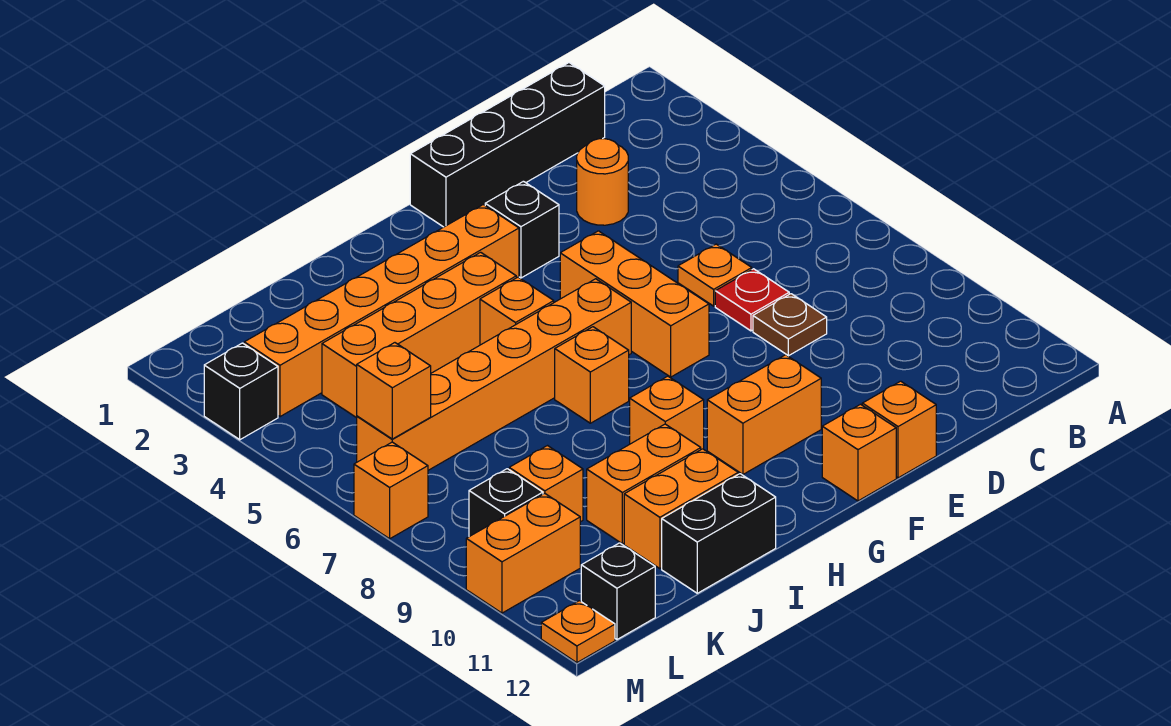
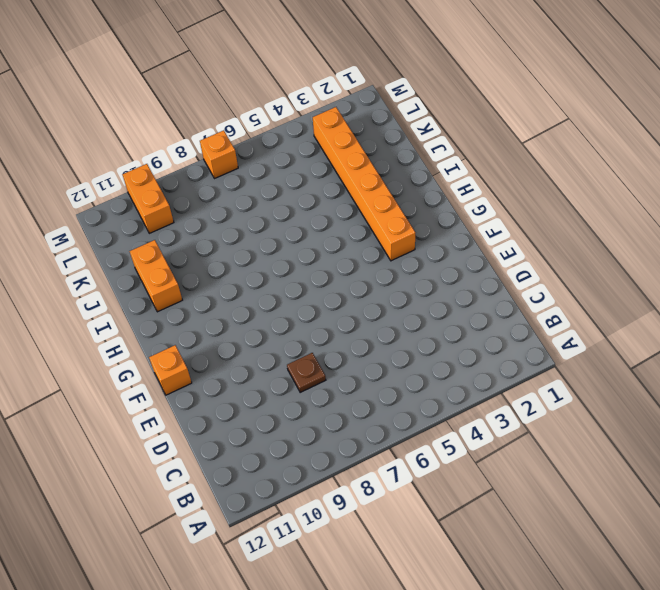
none -> black 1x4 brick [410,63,605,227]
none -> orange 1x1 round brick [577,139,628,225]
none -> orange 1x1 plate [678,244,752,306]

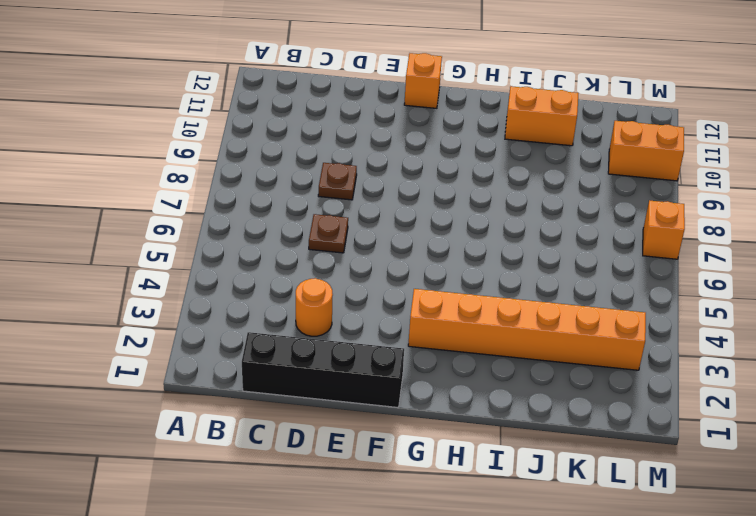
brown 1x1 plate [309,214,348,253] -> orange 1x1 plate [678,244,752,306]
none -> red 1x1 plate [715,269,789,331]
none -> orange 1x1 brick [862,381,936,478]
none -> black 1x1 brick [485,181,559,278]

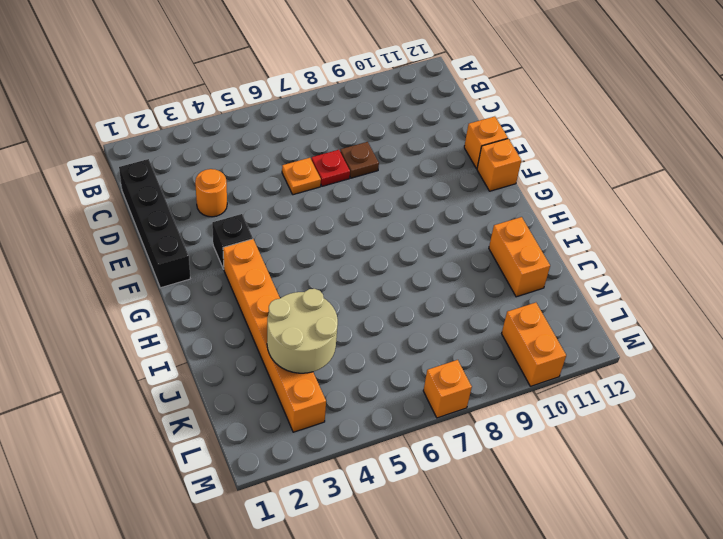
tan 2x2 round brick [267,289,338,373] -> none
none -> orange 1x3 brick [560,231,709,377]
none -> orange 1x2 brick [707,355,821,474]
none -> orange 1x6 brick [357,279,631,470]

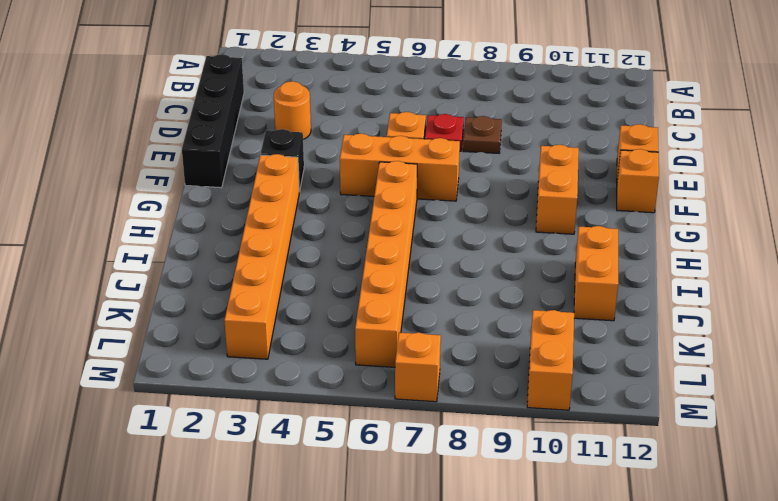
none -> orange 1x4 brick [322,252,516,418]
none -> orange 1x1 brick [480,277,554,345]
none -> orange 1x1 brick [555,327,629,423]

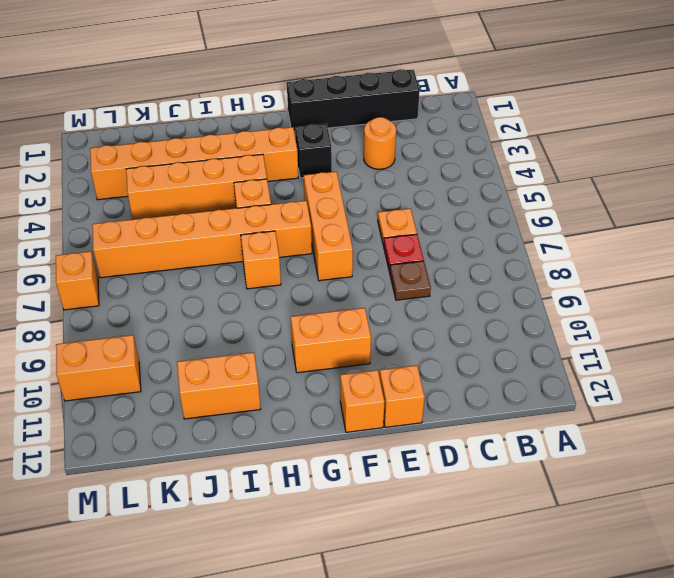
none -> orange 1x1 brick [630,376,704,449]
none -> orange 1x2 brick [587,424,701,544]
none -> black 1x2 brick [662,474,776,593]

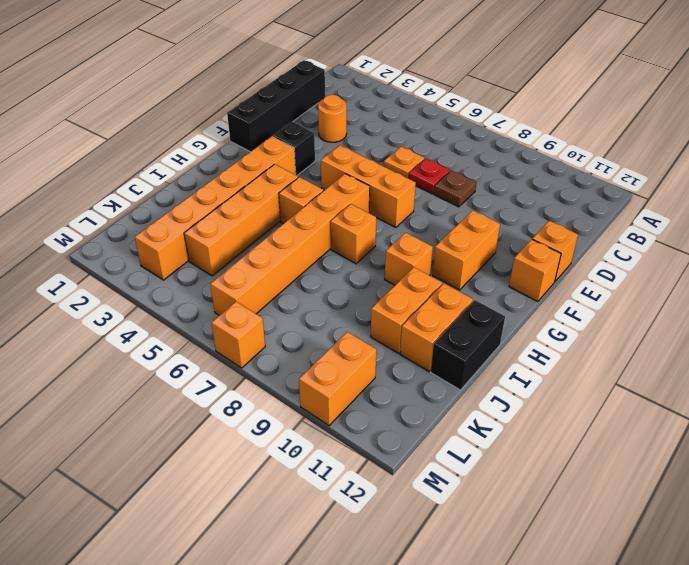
none -> orange 1x1 brick [509,446,583,522]
none -> black 1x1 brick [469,469,543,537]
none -> black 1x1 brick [581,543,655,639]

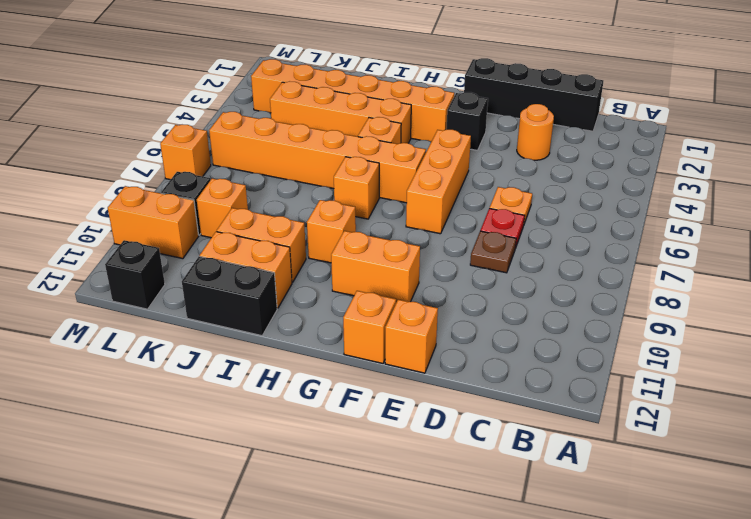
none -> black 1x1 brick [204,343,278,440]
none -> orange 1x1 plate [541,601,615,663]
none -> orange 1x1 brick [357,343,431,439]

